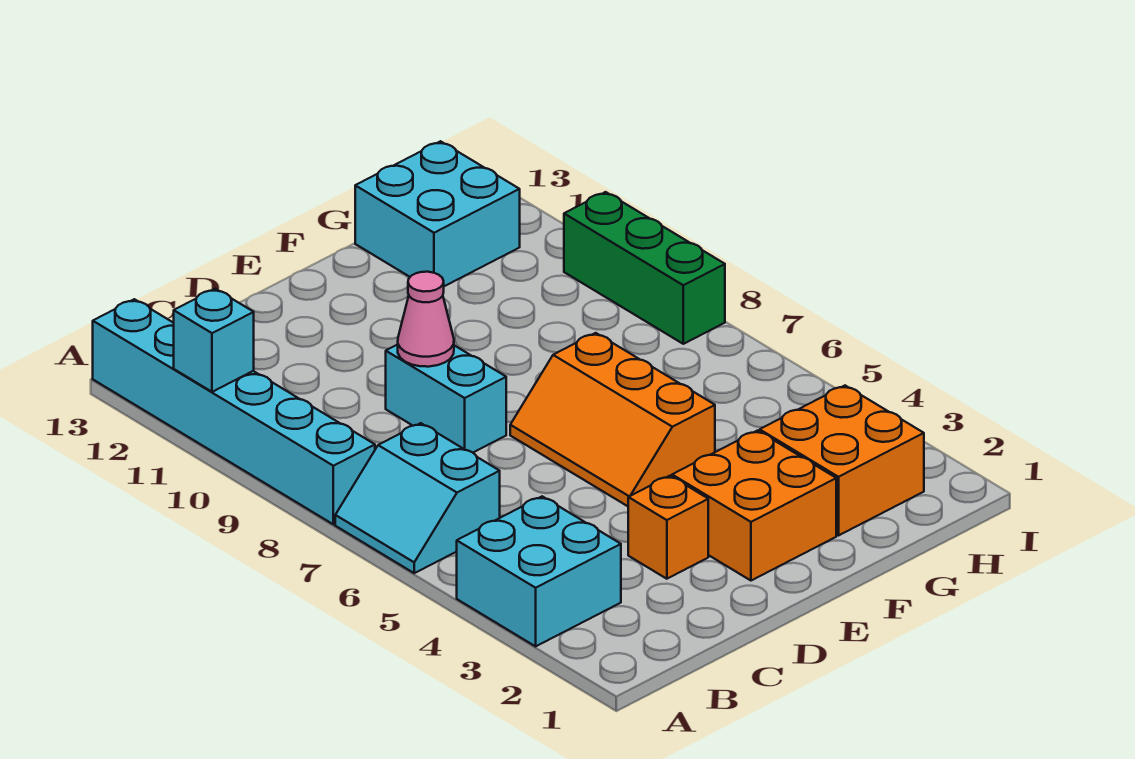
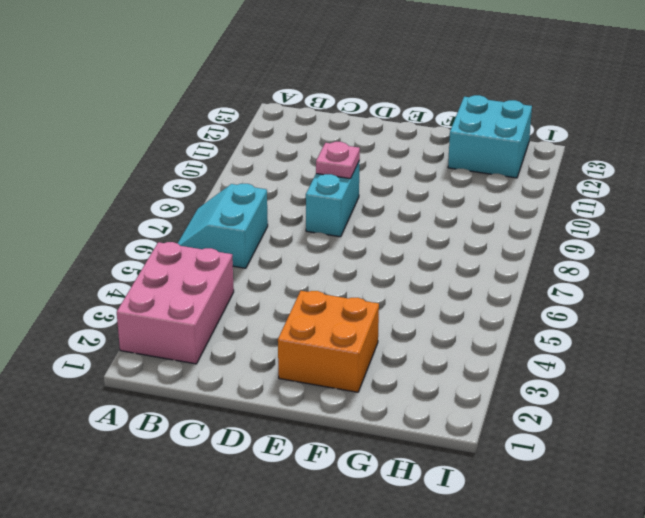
pink 2x3 brick [117,242,234,364] -> cyan 2x2 brick [457,496,621,646]
pink 1x1 plate [316,142,360,179] -> pink 1x1 cone [398,272,454,367]
none -> cyan 1x6 brick [93,299,375,524]
none -> orange 1x1 brick [628,476,708,579]
none -> orange 2x3 slope [510,333,715,506]

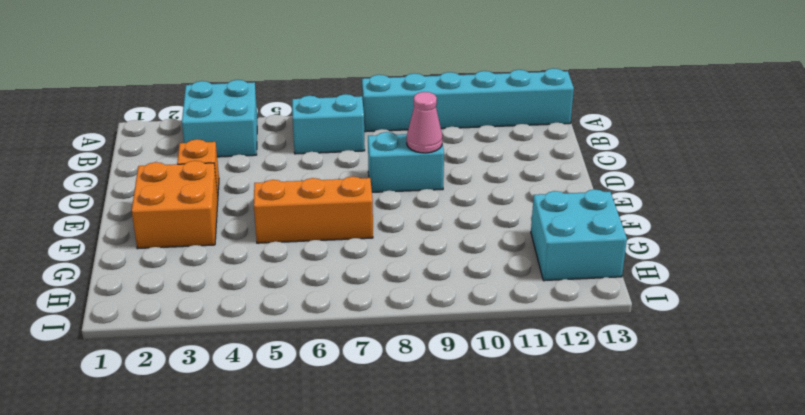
none -> orange 2x2 brick [760,386,924,535]
none -> green 1x3 brick [564,192,725,344]
none -> cyan 1x1 brick [174,289,254,392]

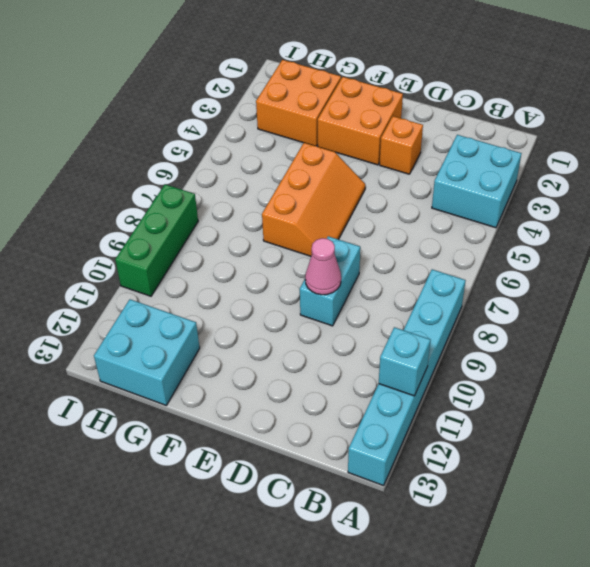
none -> cyan 2x2 slope [335,423,500,573]

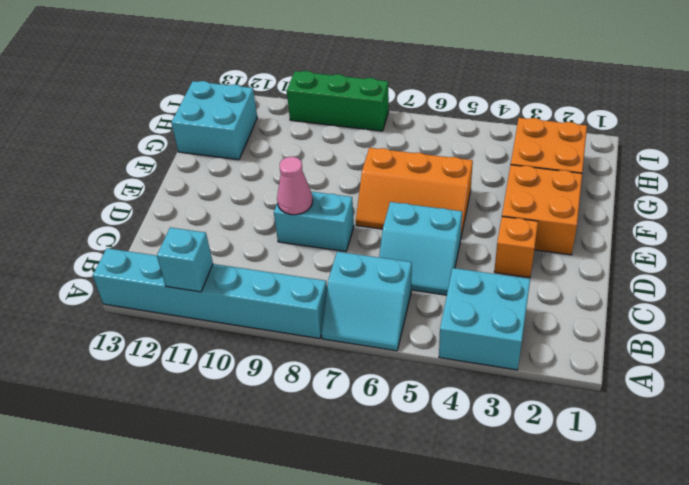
cyan 2x2 slope [379,202,462,295] -> none

